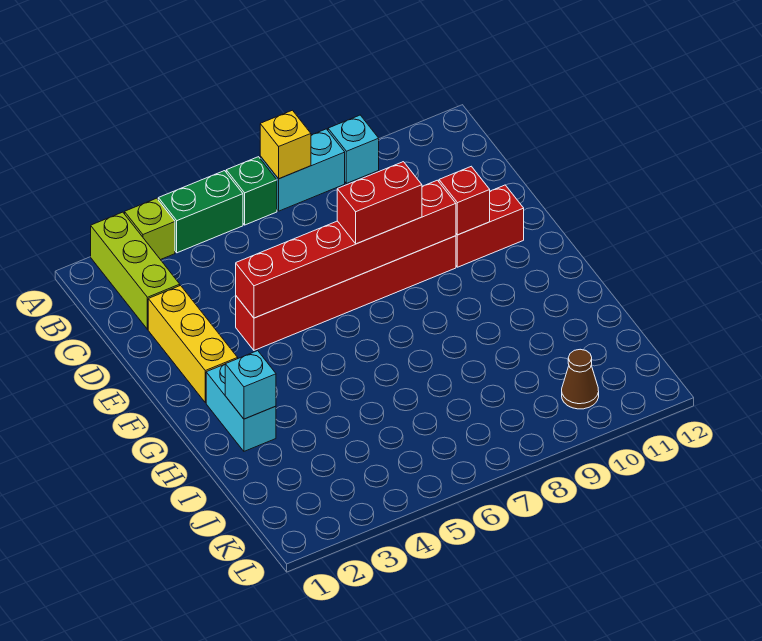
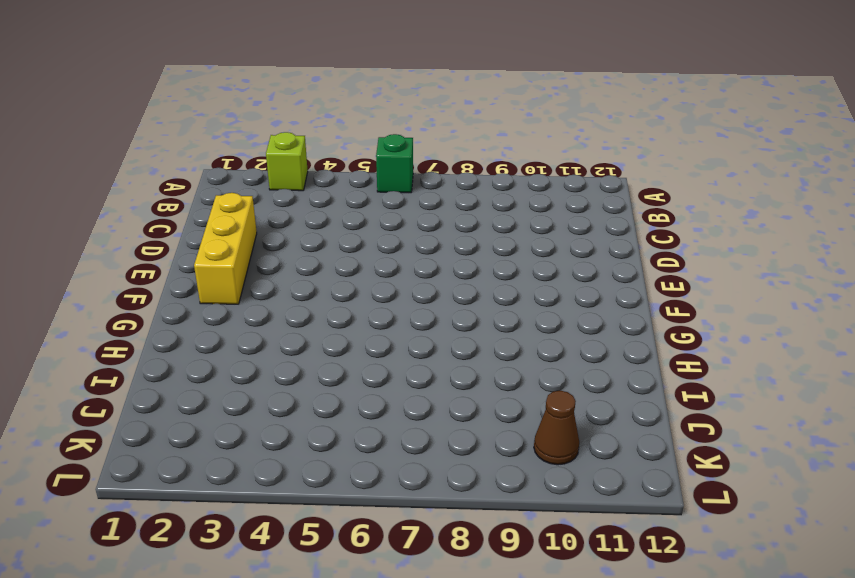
none -> lime 1x3 brick [91,212,180,329]
none -> green 1x2 brick [158,171,243,253]
none -> cyan 1x2 brick [260,129,345,211]

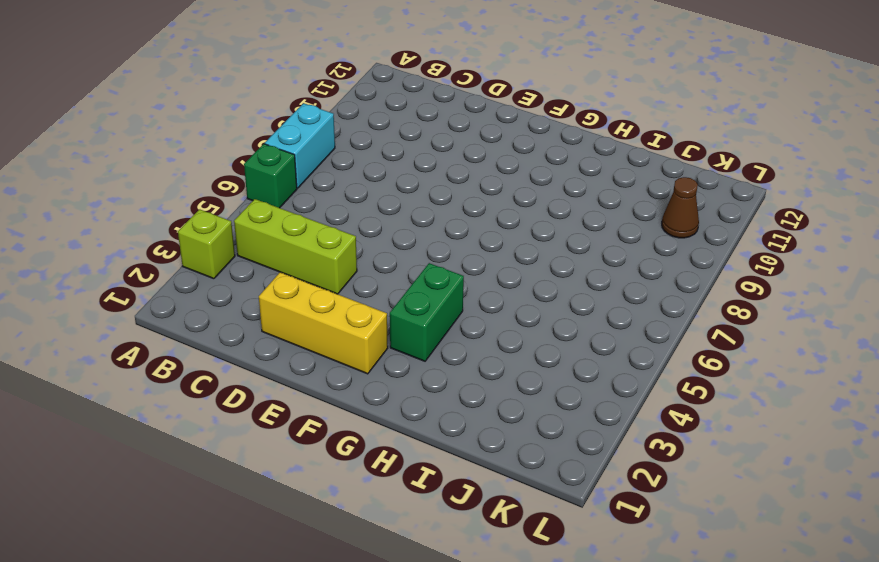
lime 1x3 brick [234,199,357,294] -> lime 1x3 brick moved to [91,212,180,329]
green 1x2 brick [390,263,464,361] -> green 1x2 brick moved to [158,171,243,253]
none -> cyan 1x1 brick [328,115,379,183]
none -> red 1x6 brick [236,236,456,350]
none -> red 1x2 brick [456,185,524,267]

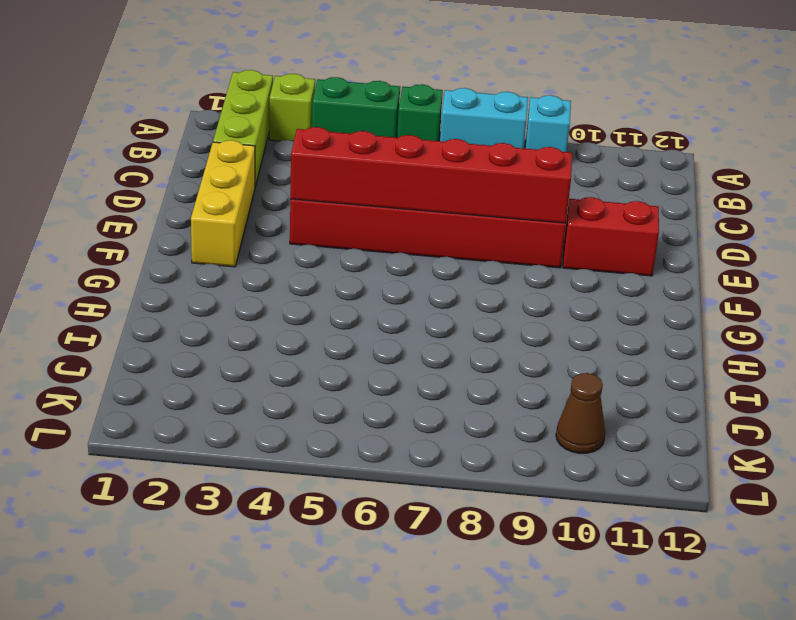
none -> cyan 1x2 brick [206,364,276,451]
none -> yellow 1x1 brick [260,110,311,179]
none -> red 1x1 brick [439,166,490,235]

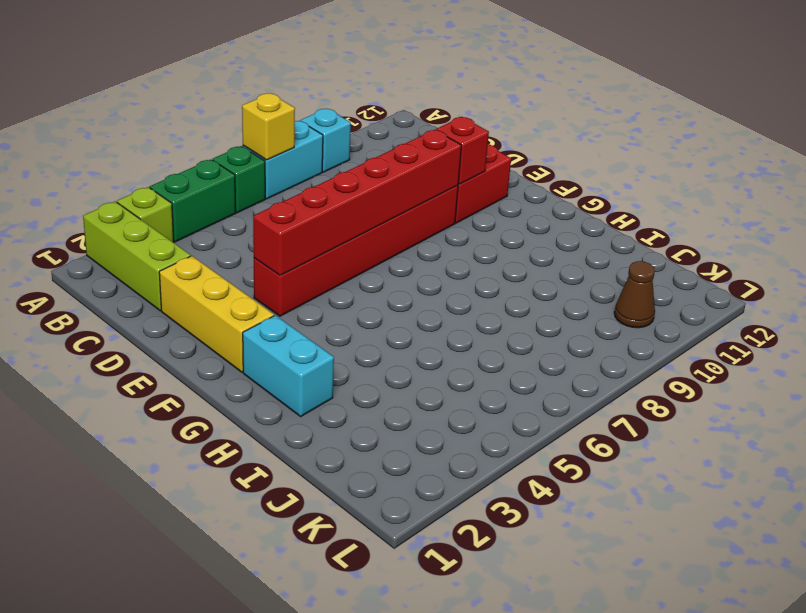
none -> cyan 1x1 brick [225,351,276,419]
none -> red 1x2 brick [337,162,422,244]

